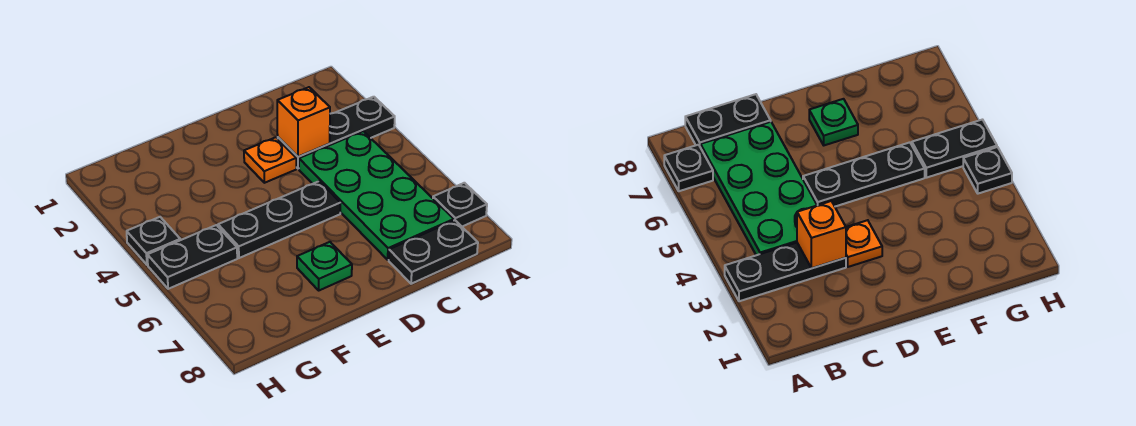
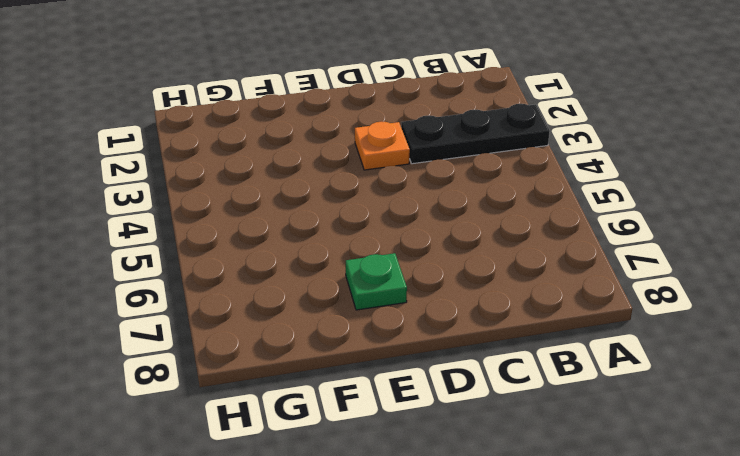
none -> black 1x1 plate [433,183,487,227]
none -> green 2x4 plate [299,131,454,260]

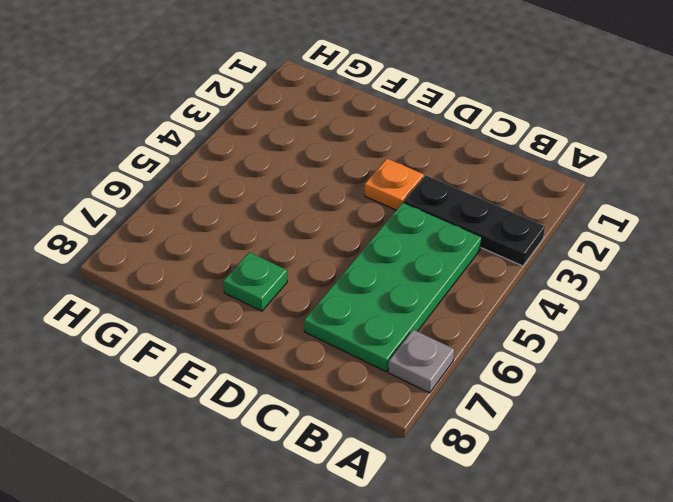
grey 1x1 plate [388,330,454,393] -> black 1x1 plate [433,183,487,227]
none -> black 1x2 plate [389,220,478,284]
none -> black 1x3 plate [218,181,340,258]

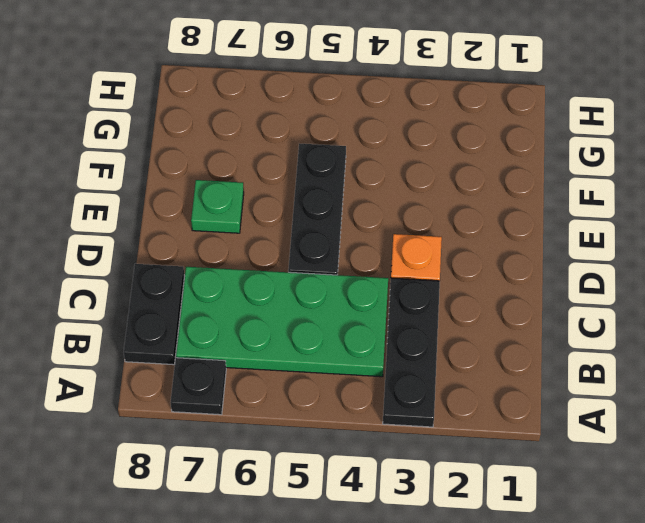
none -> black 1x2 plate [147,225,237,289]
none -> black 1x1 plate [127,217,180,265]

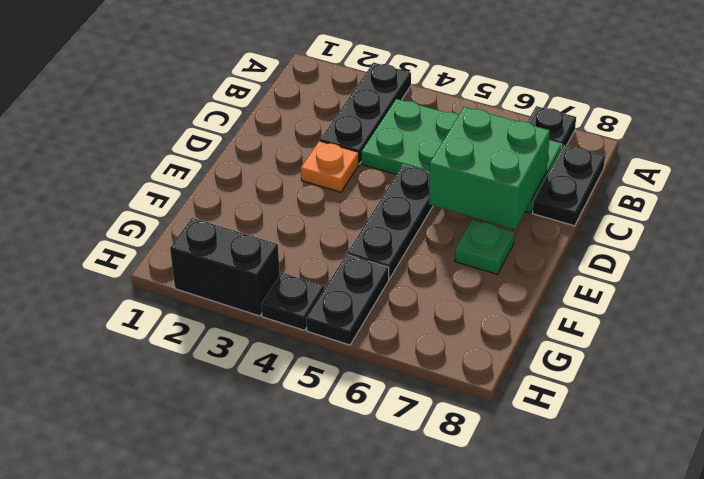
green 2x2 brick [429,107,550,229] -> none
black 1x2 brick [170,218,280,316] -> none
none -> orange 1x1 brick [277,87,330,157]

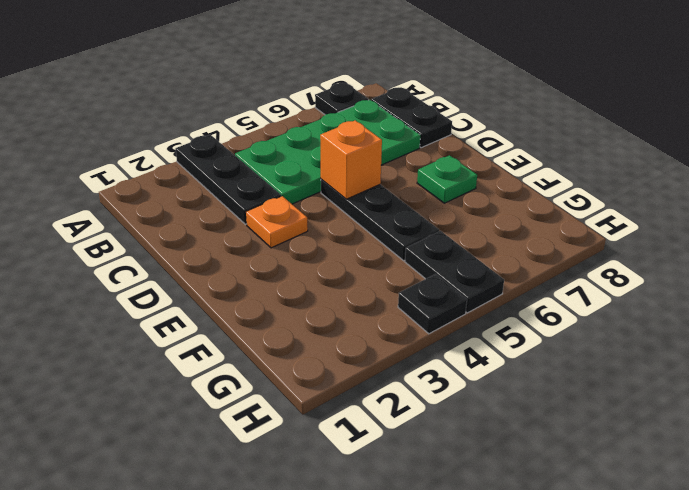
orange 1x1 brick [320,120,382,199] -> orange 1x1 brick moved to [277,87,330,157]

